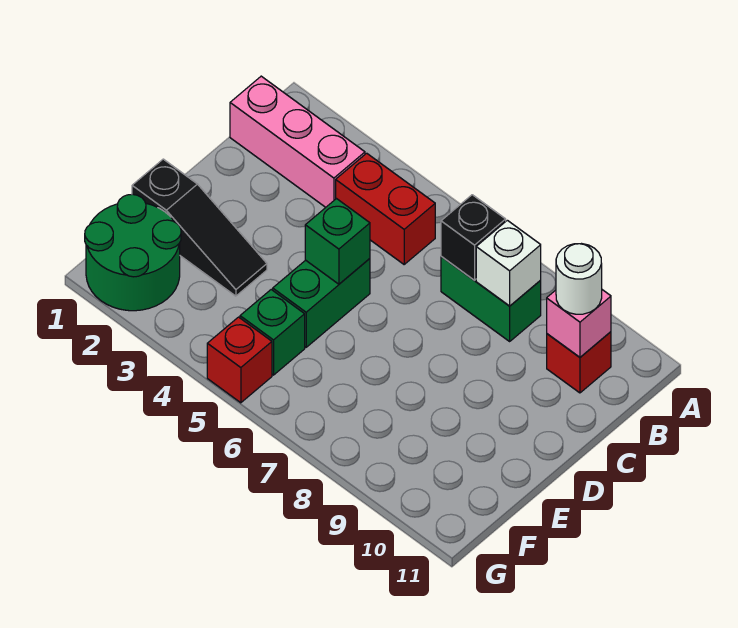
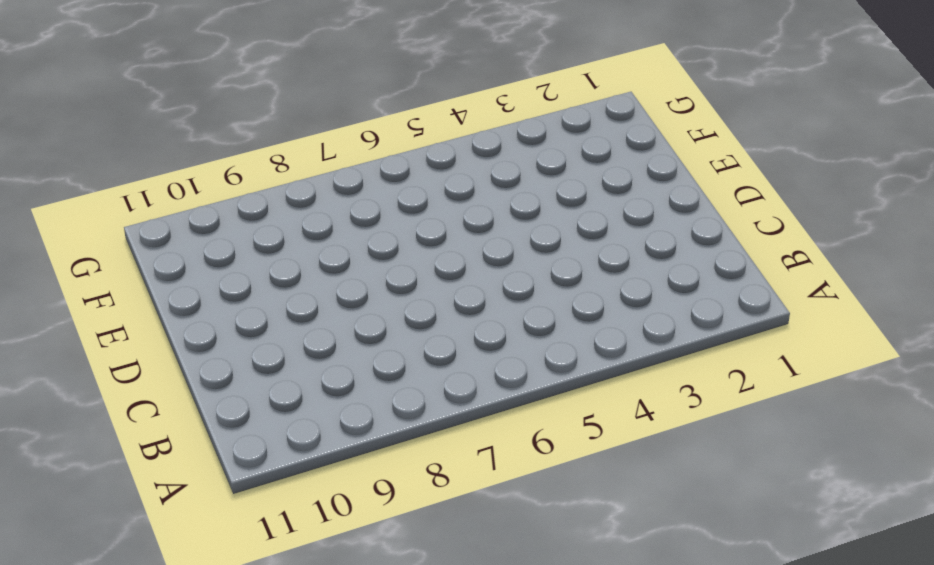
none -> pink 1x3 brick [230,76,365,207]
none -> red 1x2 brick [336,153,435,264]
none -> green 1x2 brick [441,257,541,341]

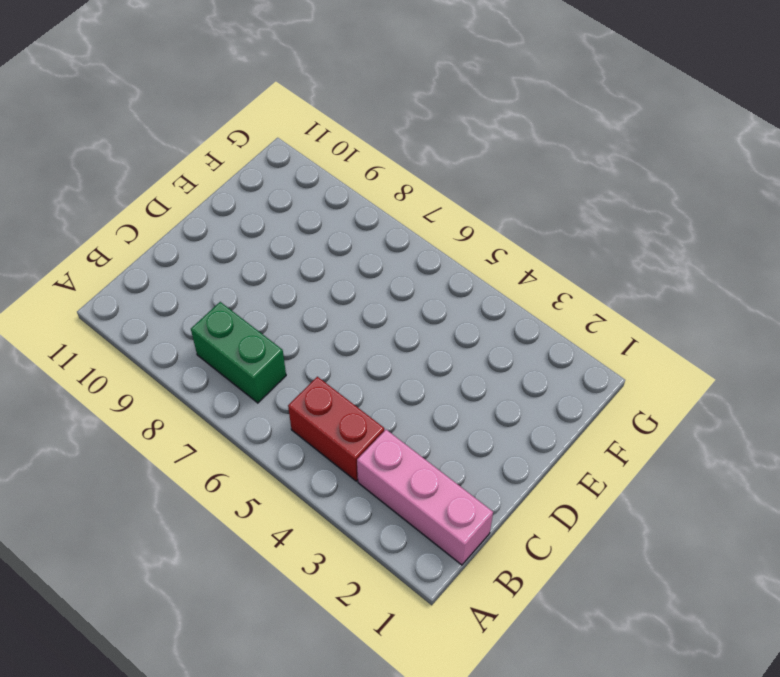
none -> red 1x1 brick [547,332,611,393]
none -> green 1x2 brick [273,259,370,347]
none -> black 1x3 slope [132,159,267,296]

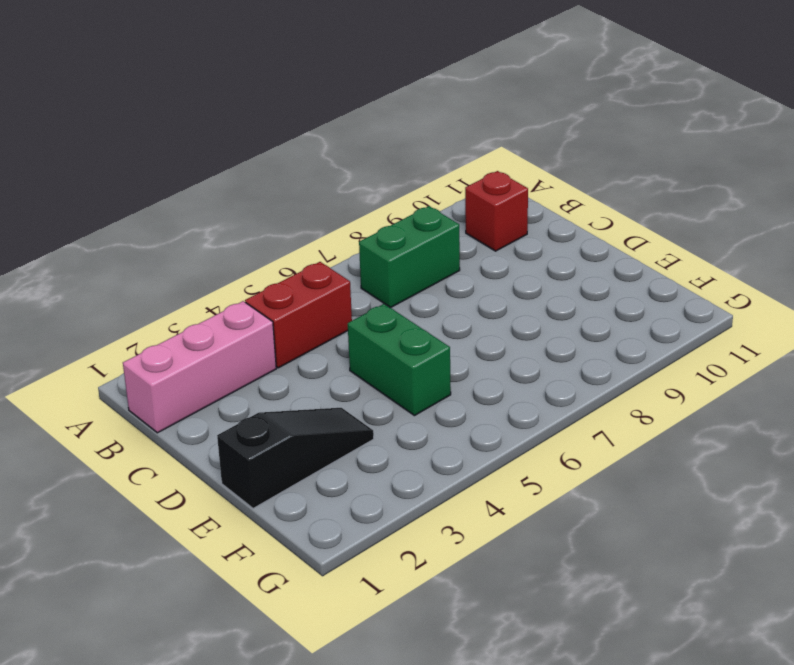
none -> green 2x2 round brick [85,194,181,311]
none -> green 1x1 brick [240,290,305,375]
none -> red 1x1 brick [207,317,272,403]

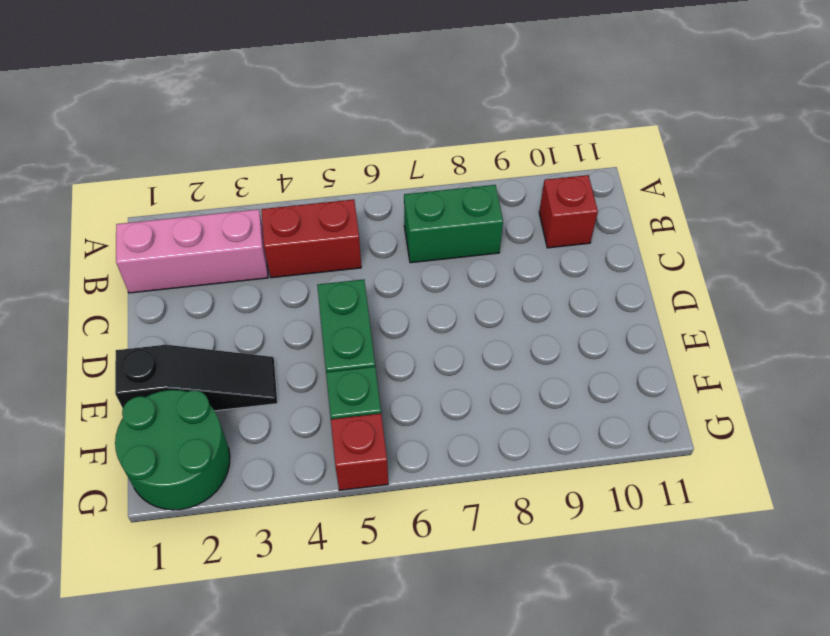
none -> black 1x1 brick [441,195,506,280]
none -> white 1x1 brick [476,220,541,306]
none -> pink 1x1 brick [547,290,611,357]

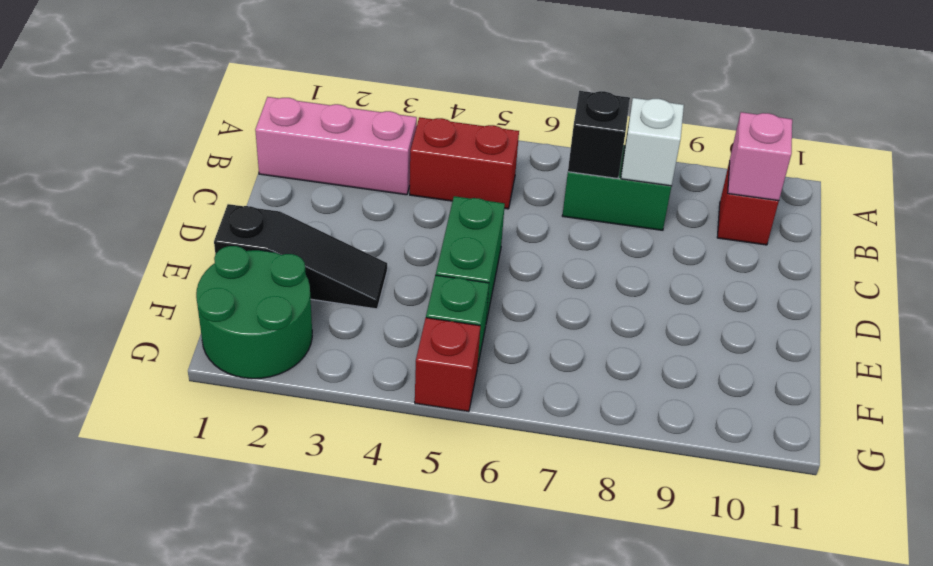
none -> green 1x1 brick [305,199,370,284]
none -> white 1x1 round brick [556,244,602,314]

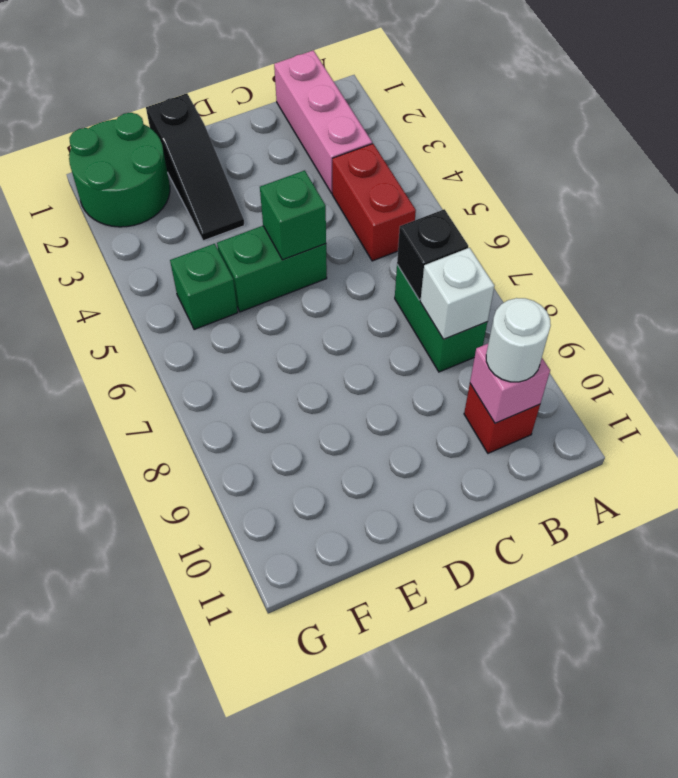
none -> red 1x1 brick [207,317,272,403]

